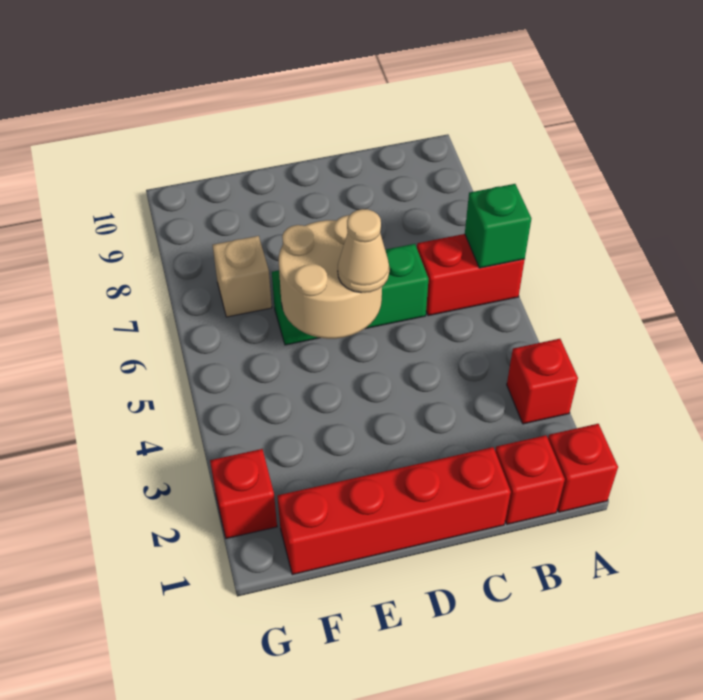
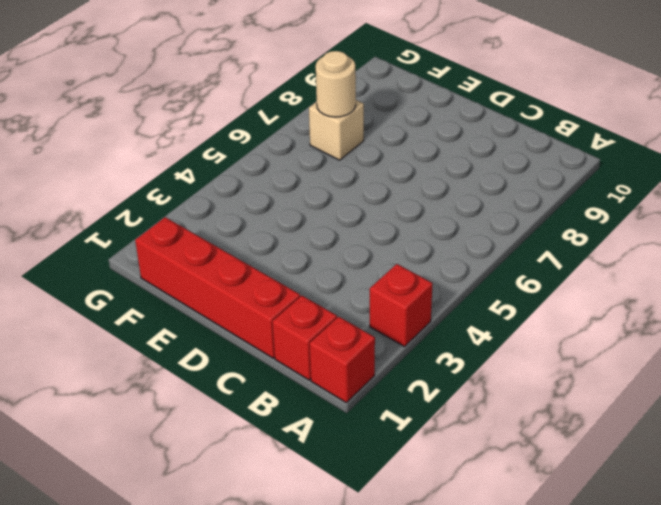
tan 1x1 round brick [316,51,356,117] -> none
none -> red 1x2 brick [417,234,525,316]
none -> green 1x3 brick [272,244,428,345]

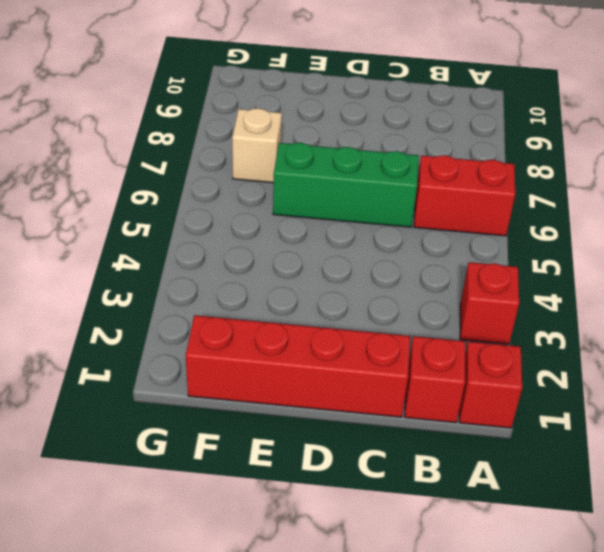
none -> red 1x1 brick [210,449,277,539]
none -> green 1x1 brick [465,184,531,268]

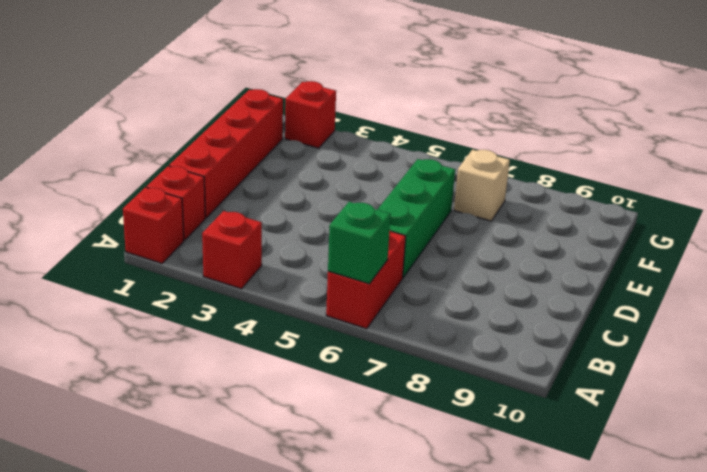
none -> tan 2x2 round brick [279,215,382,339]
none -> tan 1x1 cone [338,209,389,293]

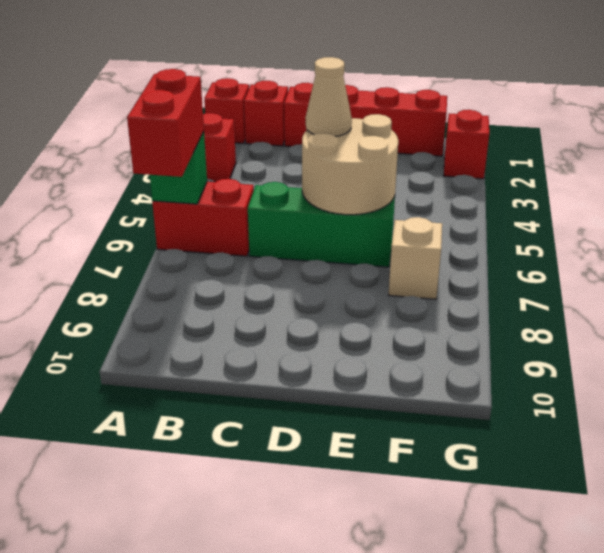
red 1x2 brick [127,69,204,177] -> none

